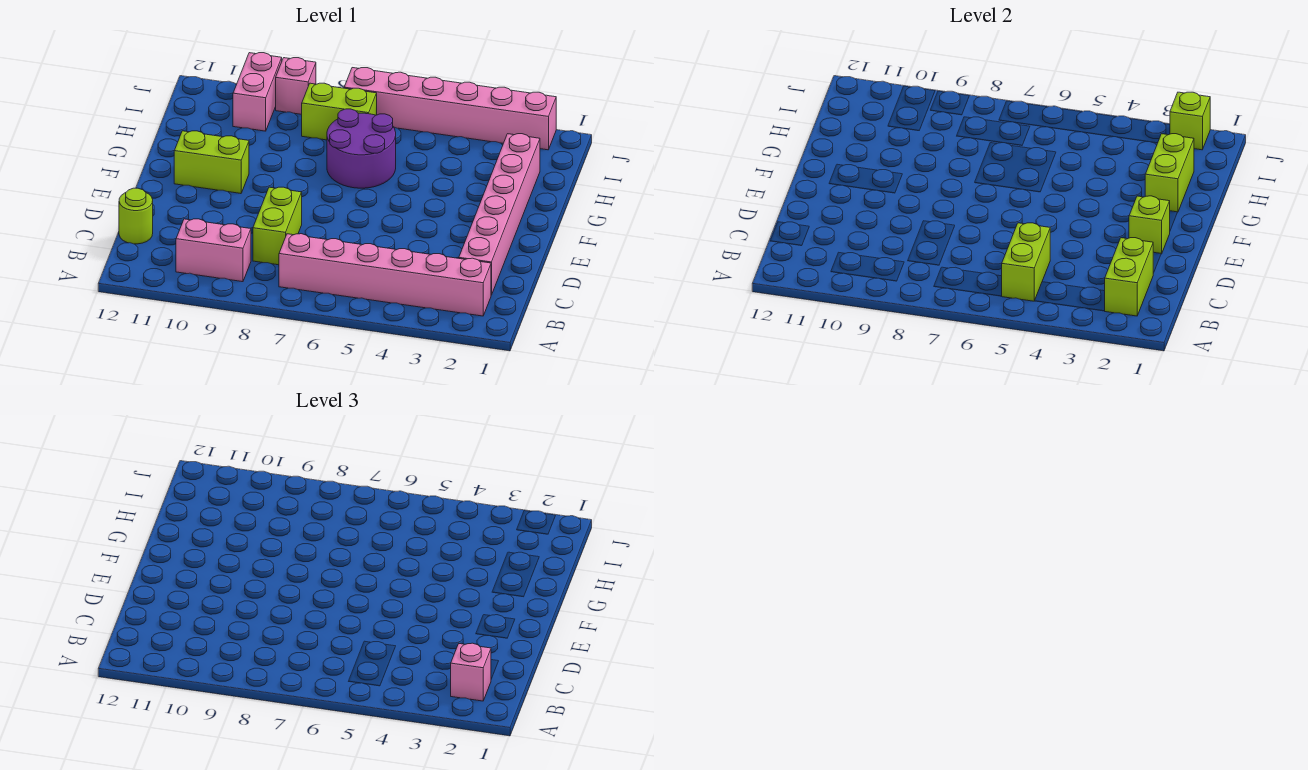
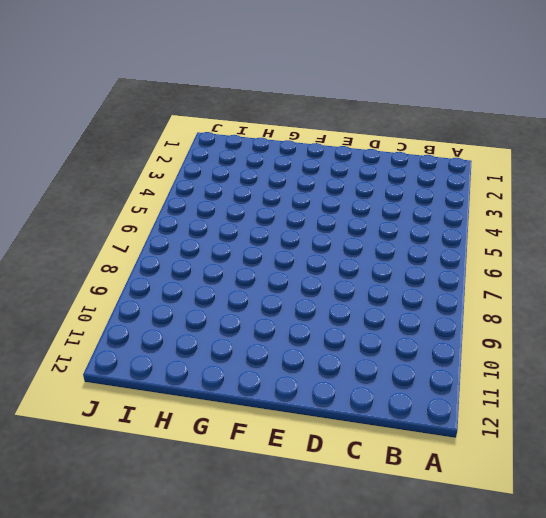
none -> pink 1x6 brick [279,234,491,316]
none -> pink 1x2 brick [176,219,251,282]
none -> pink 1x6 brick [459,134,540,295]

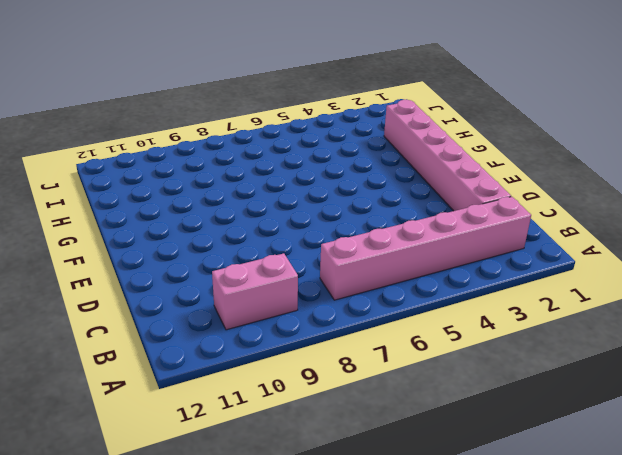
none -> lime 1x2 brick [253,187,302,265]
none -> lime 1x1 round brick [119,188,153,244]
none -> lime 1x2 brick [174,131,249,194]

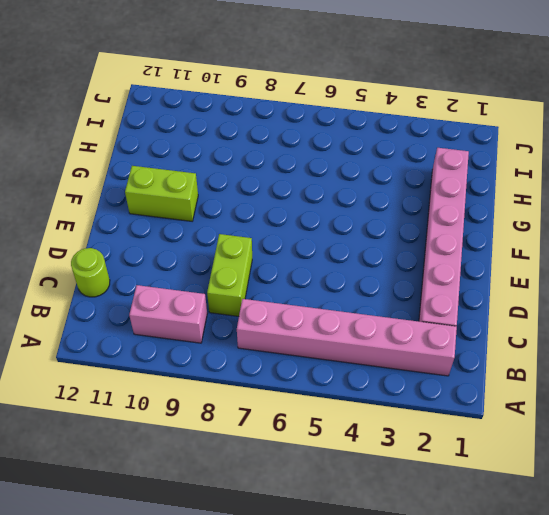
none -> purple 2x2 round brick [327,109,396,188]
none -> lime 1x2 brick [302,83,377,140]
none -> pink 1x2 brick [233,53,282,131]

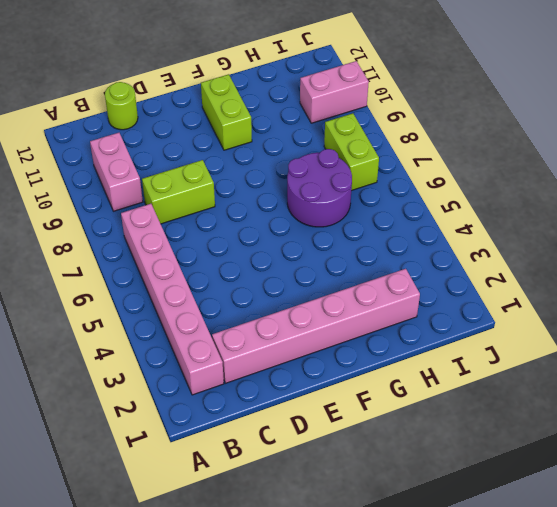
none -> pink 1x6 brick [344,68,556,150]
none -> pink 1x1 brick [276,58,316,114]
none -> lime 1x2 brick [1105,238,1153,316]

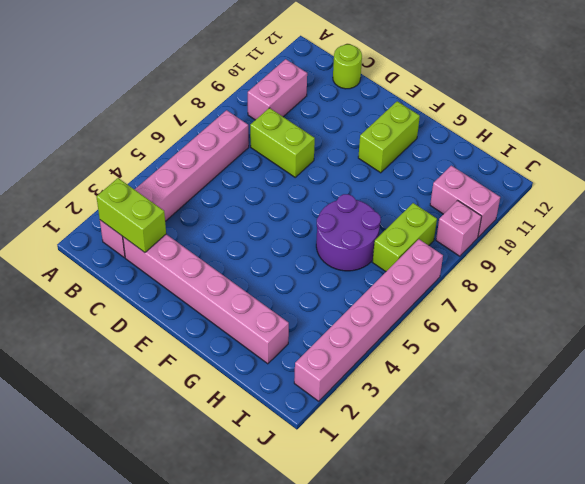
none -> lime 1x2 brick [1002,223,1050,301]
none -> lime 1x1 brick [1129,196,1170,254]
none -> lime 1x2 brick [1145,134,1194,212]

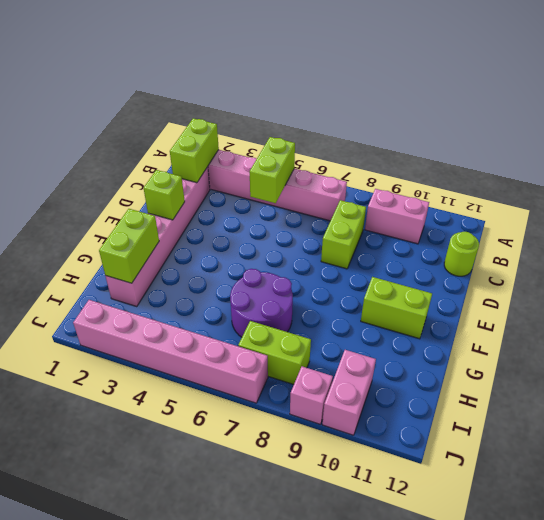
none -> lime 1x1 brick [1170,92,1210,150]
none -> pink 1x1 brick [451,643,491,701]

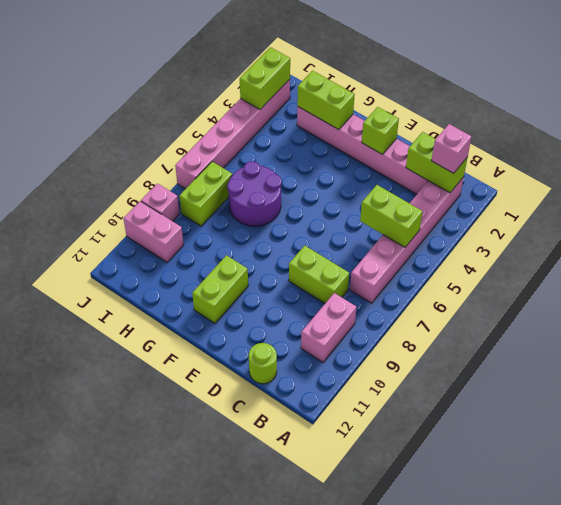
lime 1x2 brick [240,47,290,109] -> lime 1x1 brick [1170,92,1210,150]

